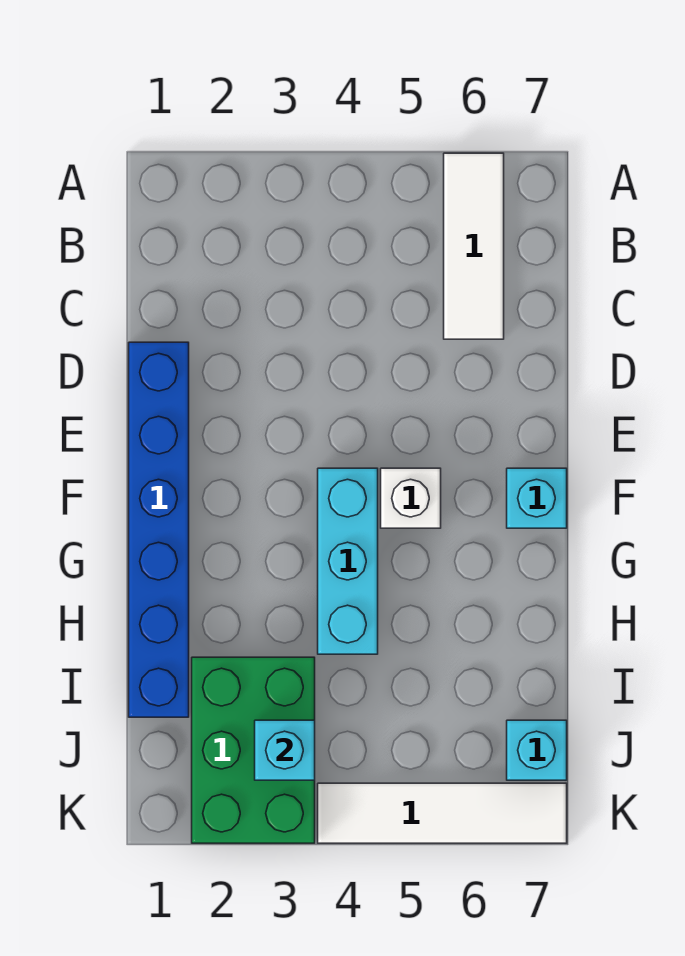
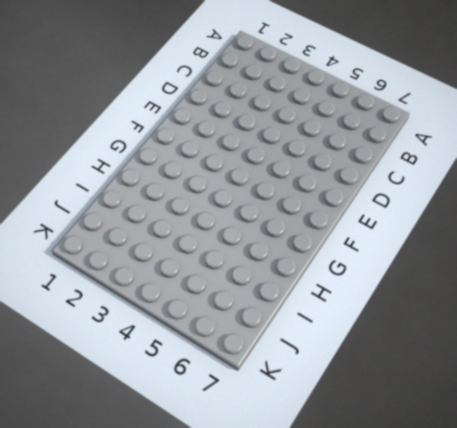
none -> white 1x3 tile [444,153,504,339]
none -> blue 1x6 brick [129,342,189,717]

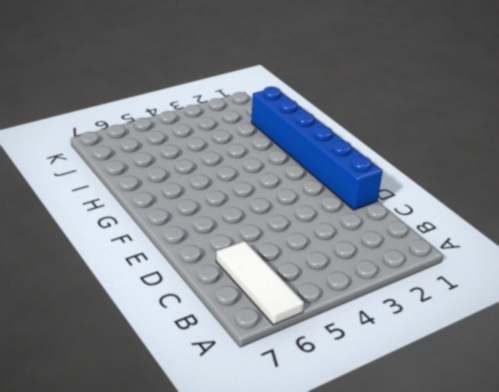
none -> cyan 1x3 brick [318,468,378,654]
none -> white 1x1 brick [381,468,441,528]

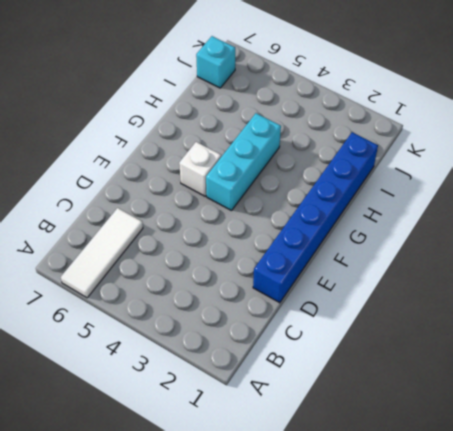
none -> cyan 1x1 brick [507,468,567,528]
none -> green 2x3 brick [192,657,315,843]

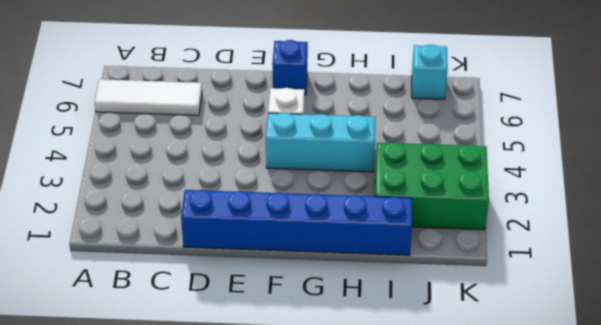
blue 1x1 brick [272,40,308,95] -> cyan 1x1 brick [507,468,567,528]
none -> white 1x4 tile [318,783,567,843]
none -> cyan 1x1 brick [255,720,315,780]

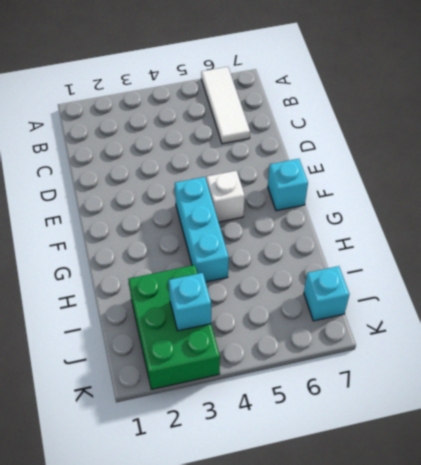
none -> blue 1x6 brick [129,342,189,717]
none -> white 1x4 tile [318,783,567,843]

